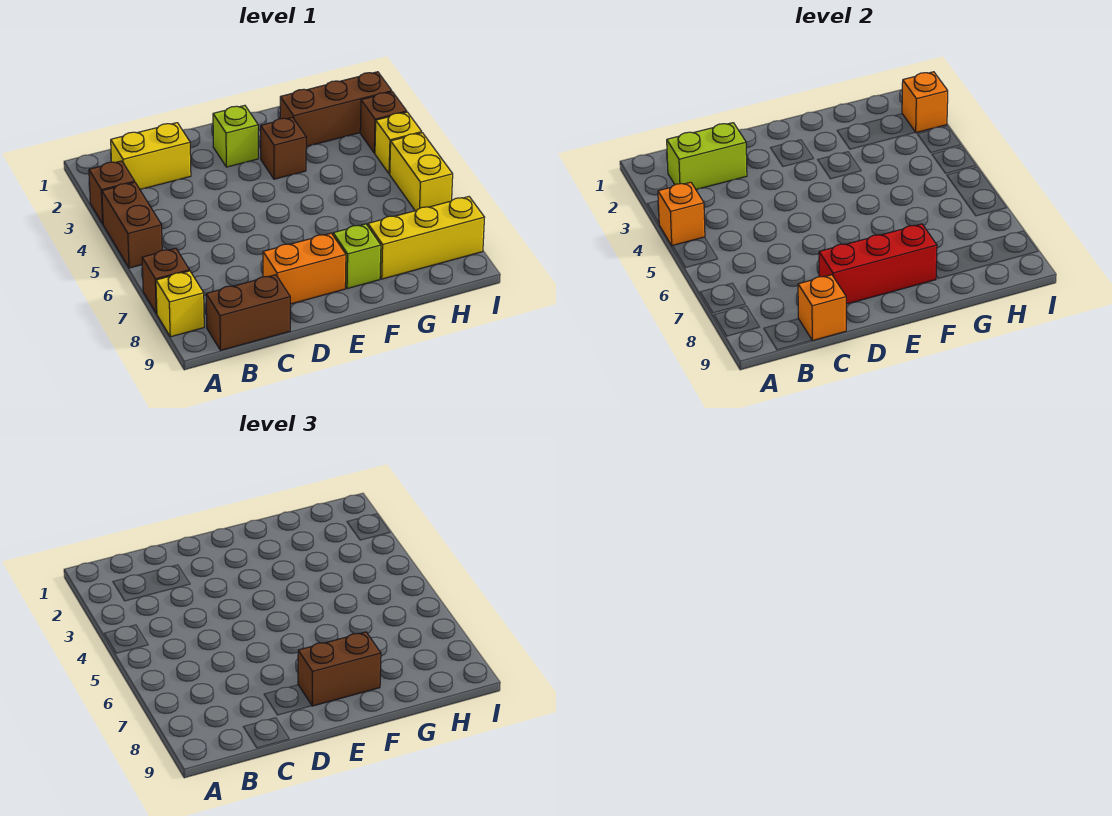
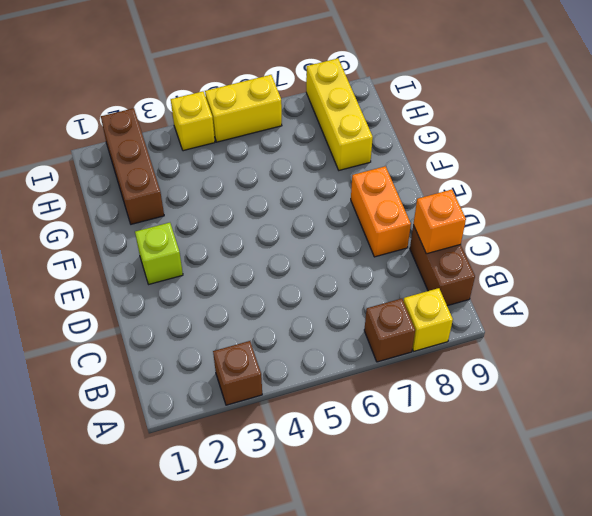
none -> brown 1x2 brick [102,182,162,268]
none -> yellow 1x2 brick [111,123,191,190]
none -> brown 1x1 brick [261,117,306,179]

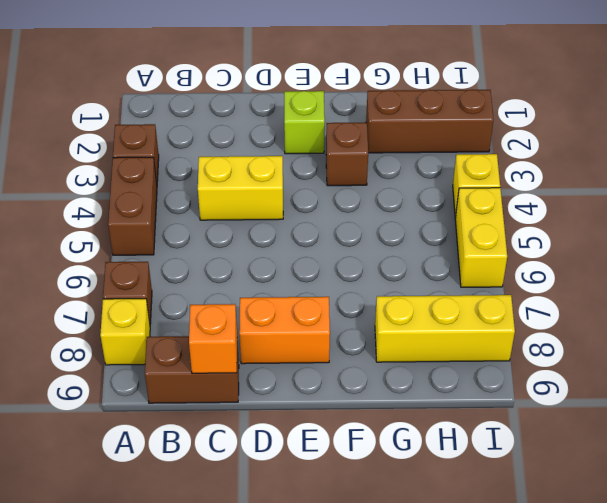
yellow 1x2 brick [198,156,283,220] -> yellow 1x2 brick moved to [111,123,191,190]
none -> lime 1x1 brick [333,224,381,289]
none -> brown 1x1 brick [360,92,407,153]
none -> orange 1x1 brick [658,182,705,246]

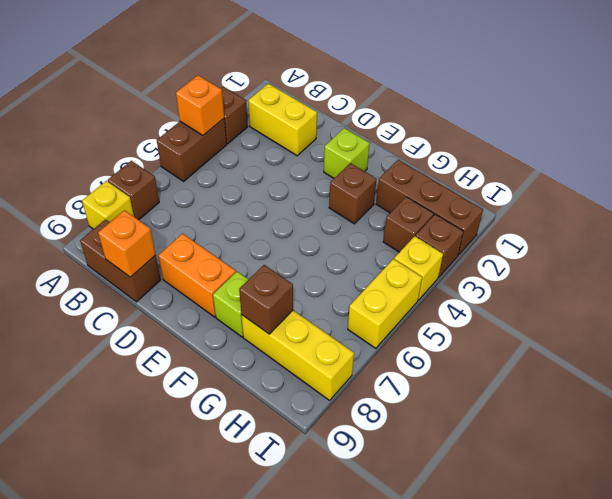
brown 1x1 brick [239,265,293,334] -> none
brown 1x1 brick [383,197,434,252] -> none
none -> lime 1x2 brick [667,123,747,190]
none -> red 1x3 brick [819,224,937,304]
none -> orange 1x1 brick [902,72,948,133]

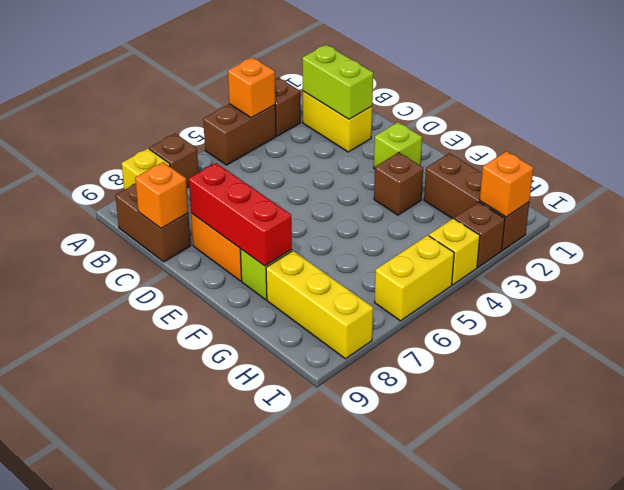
none -> brown 1x2 brick [298,632,381,706]

